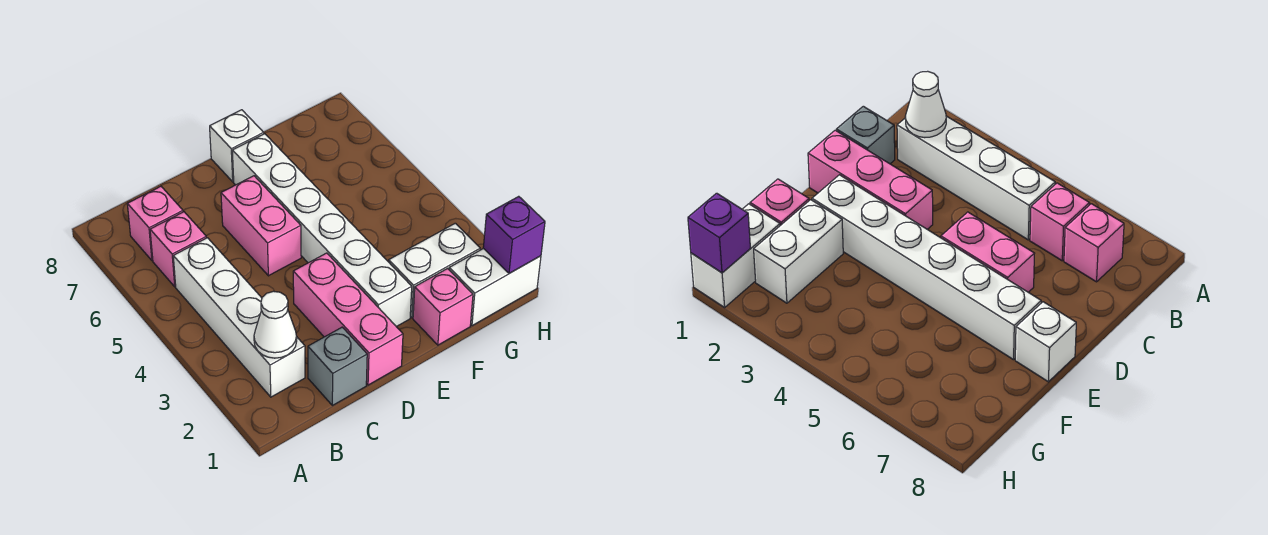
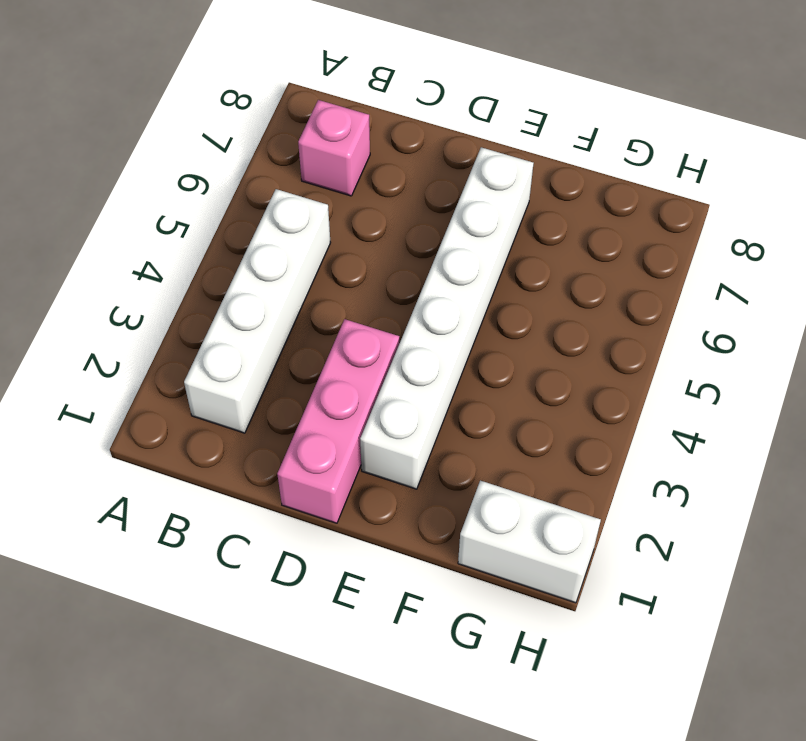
none -> pink 1x1 brick [150,212,206,287]
none -> grey 1x1 brick [308,327,367,405]
none -> pink 1x2 brick [221,176,301,276]

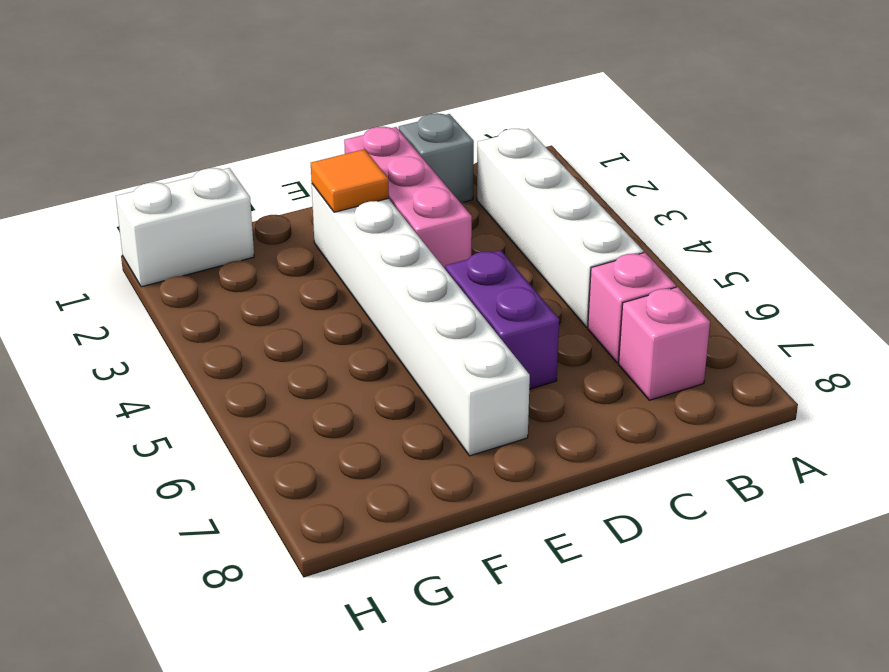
purple 1x2 brick [445,250,559,389] -> pink 1x2 brick [221,176,301,276]
orange 1x1 tile [311,149,389,212] -> none
none -> white 1x1 brick [210,110,264,182]
none -> pink 1x1 brick [413,269,473,345]
none -> white 1x2 brick [389,223,480,318]

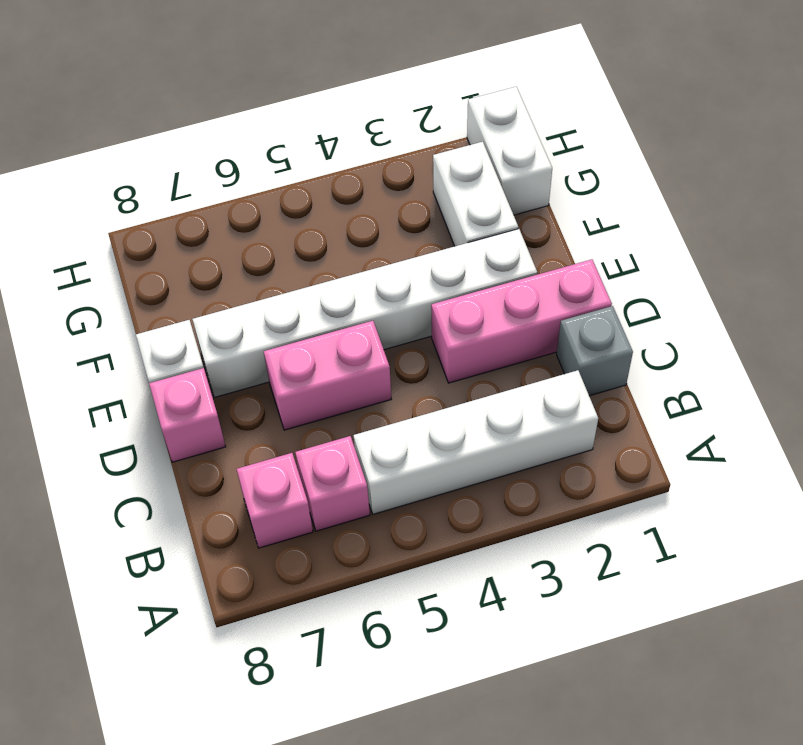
pink 1x1 brick [149,368,226,462] -> pink 1x1 brick moved to [413,269,473,345]
none -> white 1x1 cone [254,291,297,358]
none -> purple 1x1 brick [483,196,545,273]

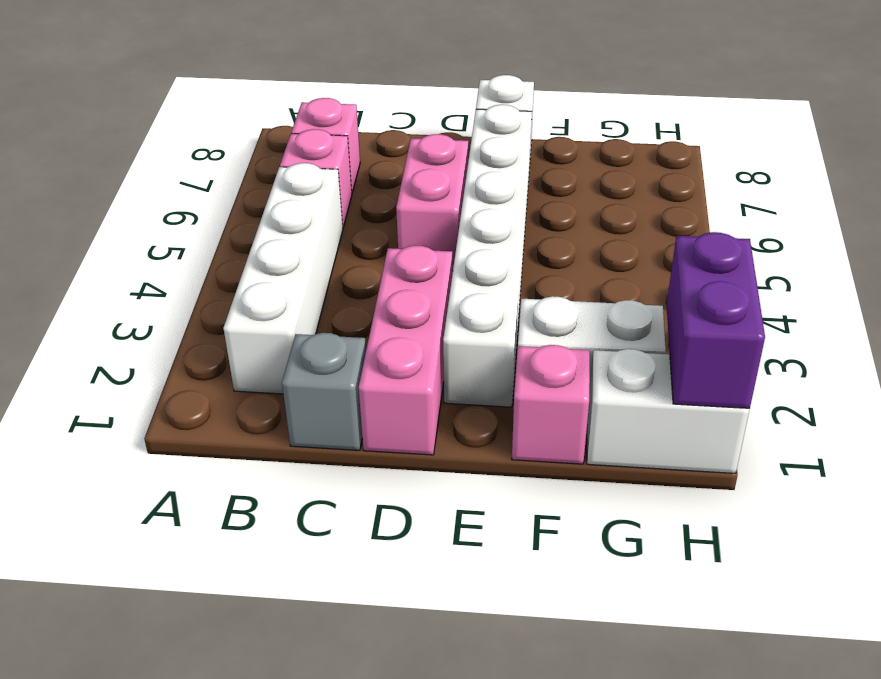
purple 1x2 brick [667,232,765,408] -> purple 1x1 brick [483,196,545,273]
none -> white 1x1 cone [254,291,297,358]

